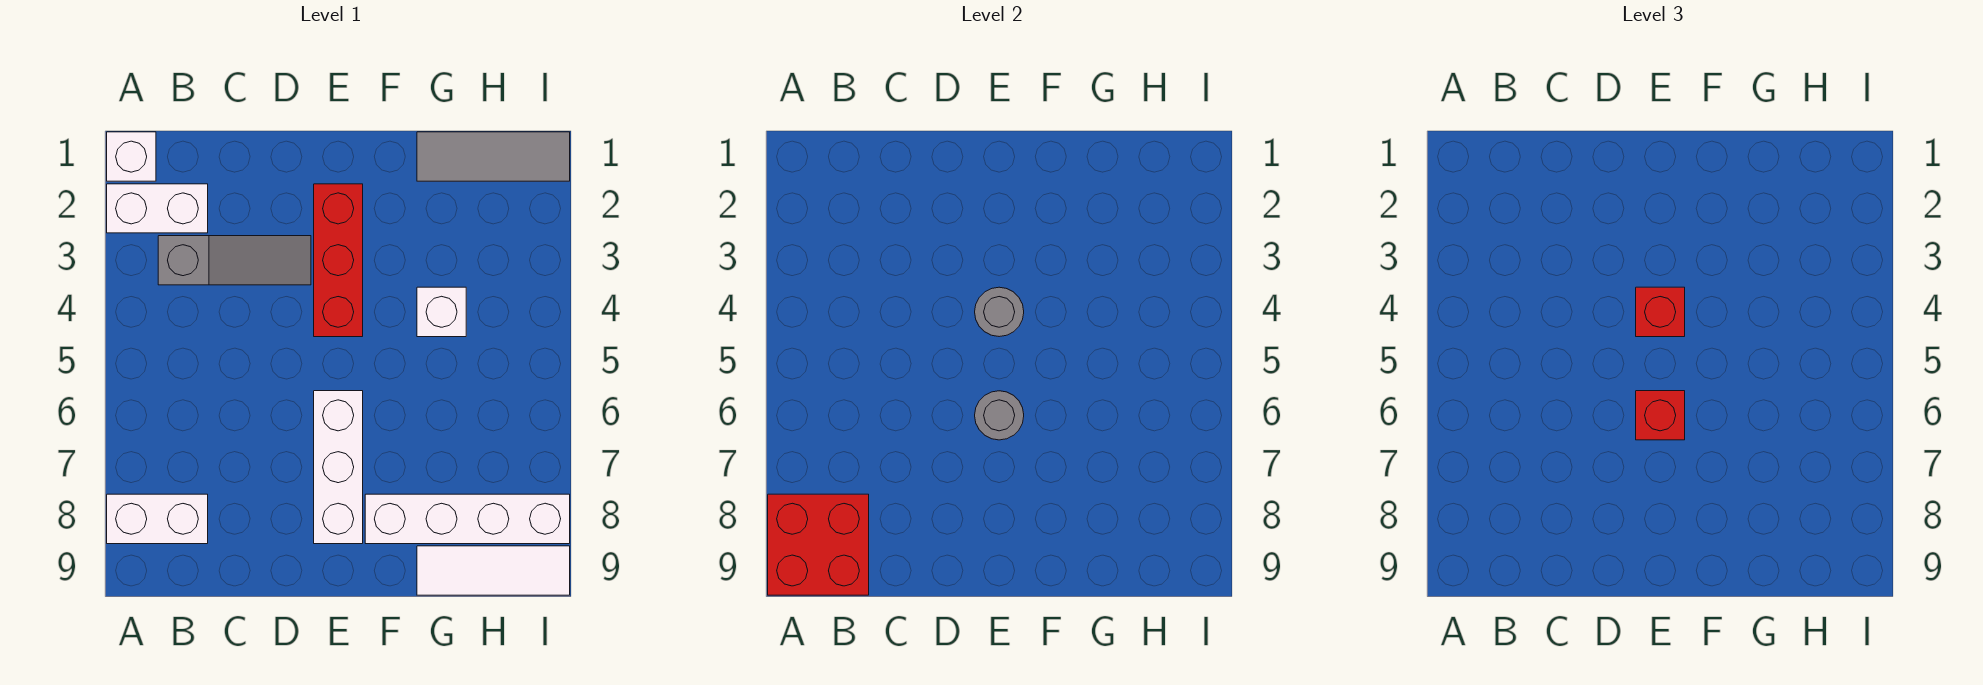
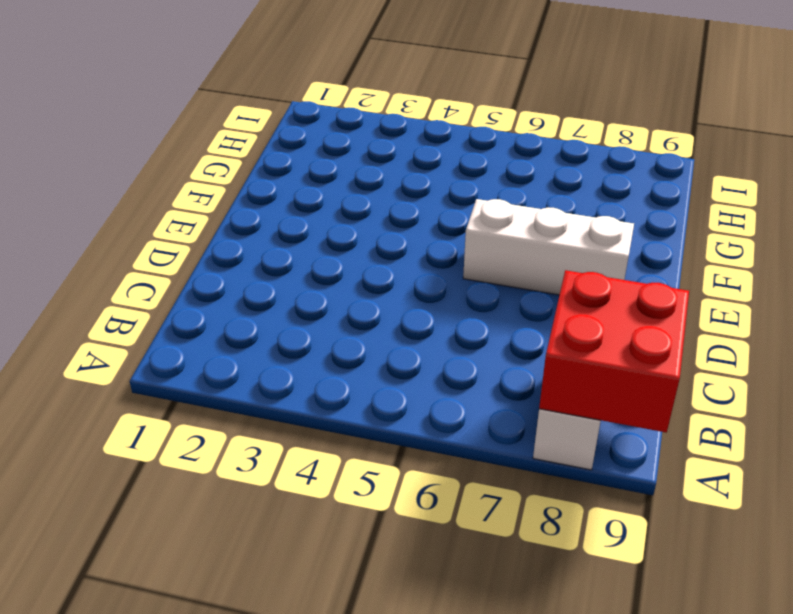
none -> white 1x1 brick [107,132,156,181]
none -> white 1x2 brick [107,184,208,233]
none -> grey 1x3 slope [158,236,311,285]

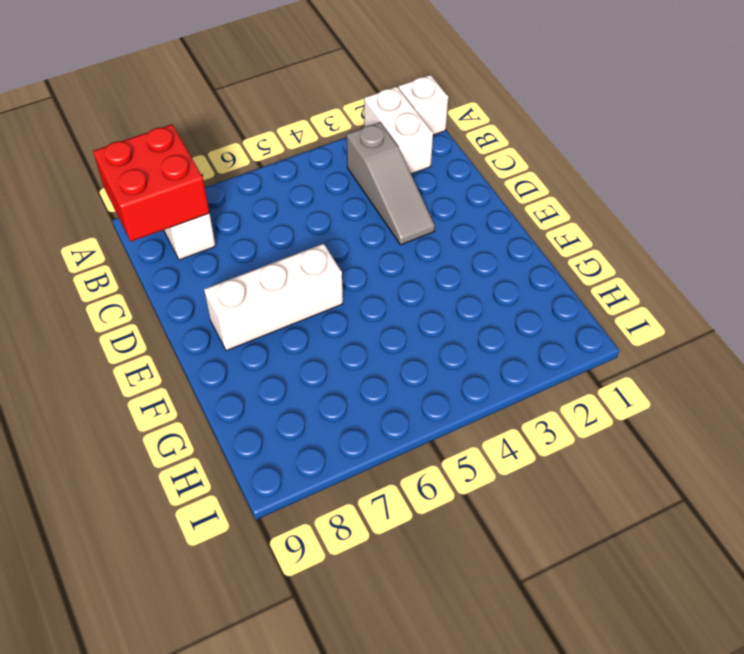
none -> red 1x3 brick [314,184,363,337]
none -> white 1x4 brick [365,494,570,544]
none -> grey 1x3 tile [417,132,570,181]

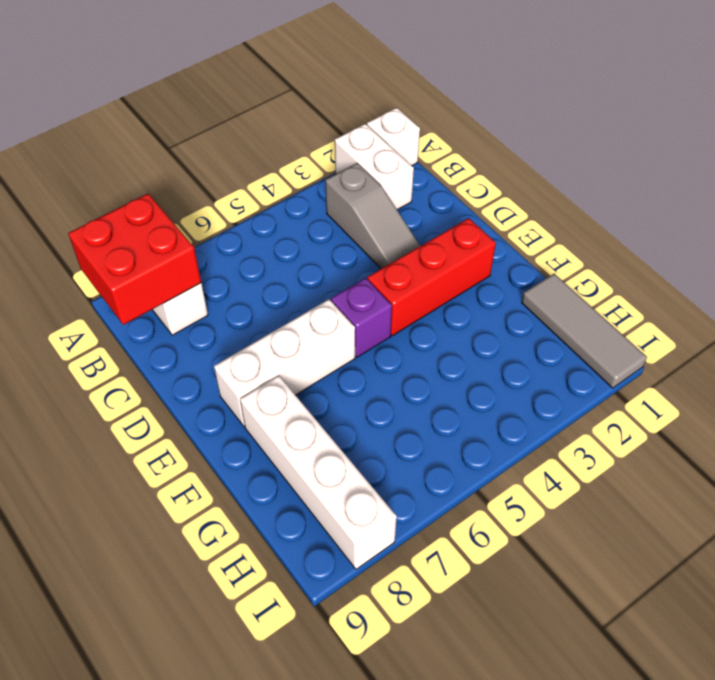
purple 1x1 brick [331,278,392,357] -> none
none -> white 1x1 brick [417,287,466,337]
none -> white 1x3 tile [417,546,570,595]
none -> grey 1x1 round brick [975,287,1024,337]

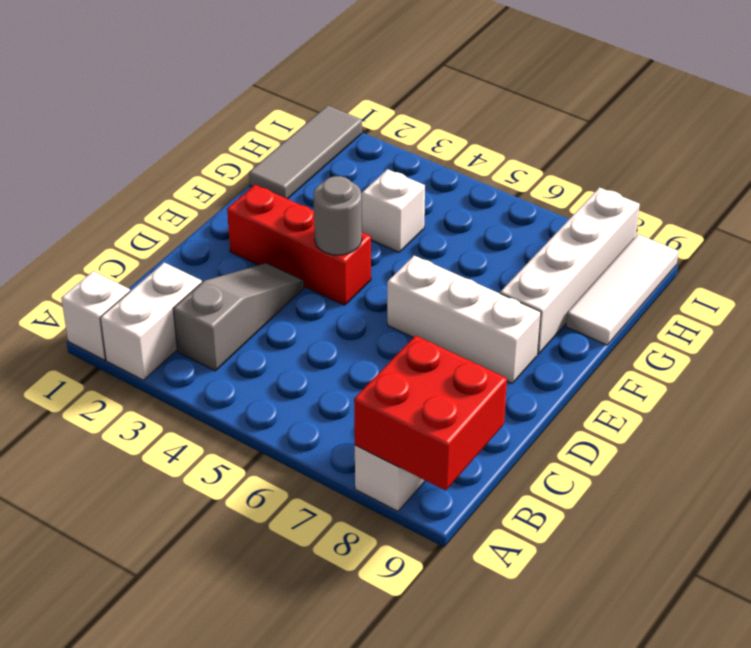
none -> grey 1x1 round brick [975,391,1024,440]
none -> red 1x1 brick [1636,287,1685,337]
none -> red 1x1 brick [1636,391,1685,440]

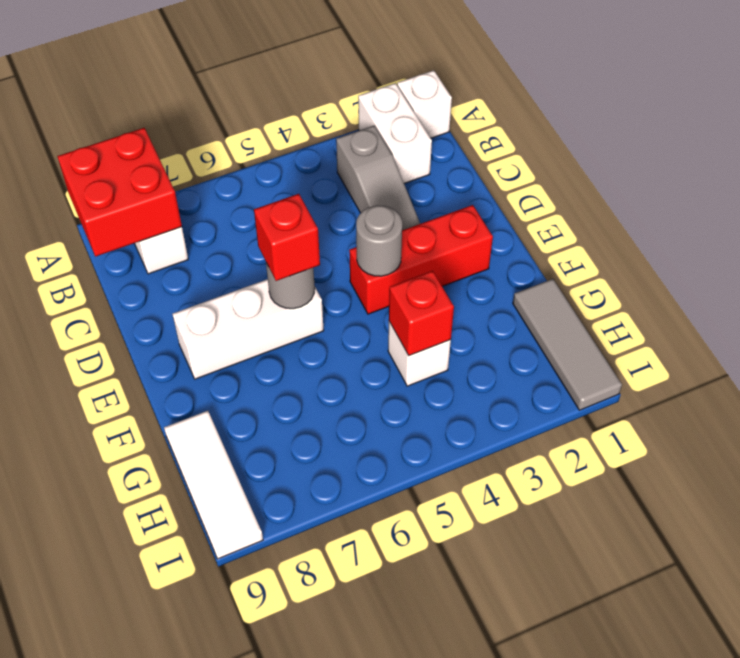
red 1x1 brick [389,271,454,356] -> red 1x1 brick moved to [1636,287,1685,337]
none -> white 1x4 brick [365,494,570,544]

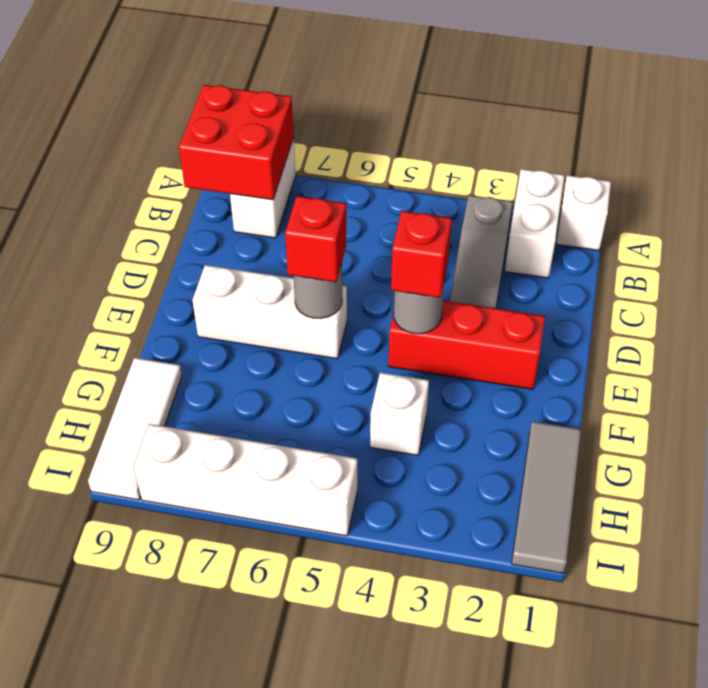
white 1x4 brick [134,424,357,536] -> white 1x4 brick turned to [365,494,570,544]

